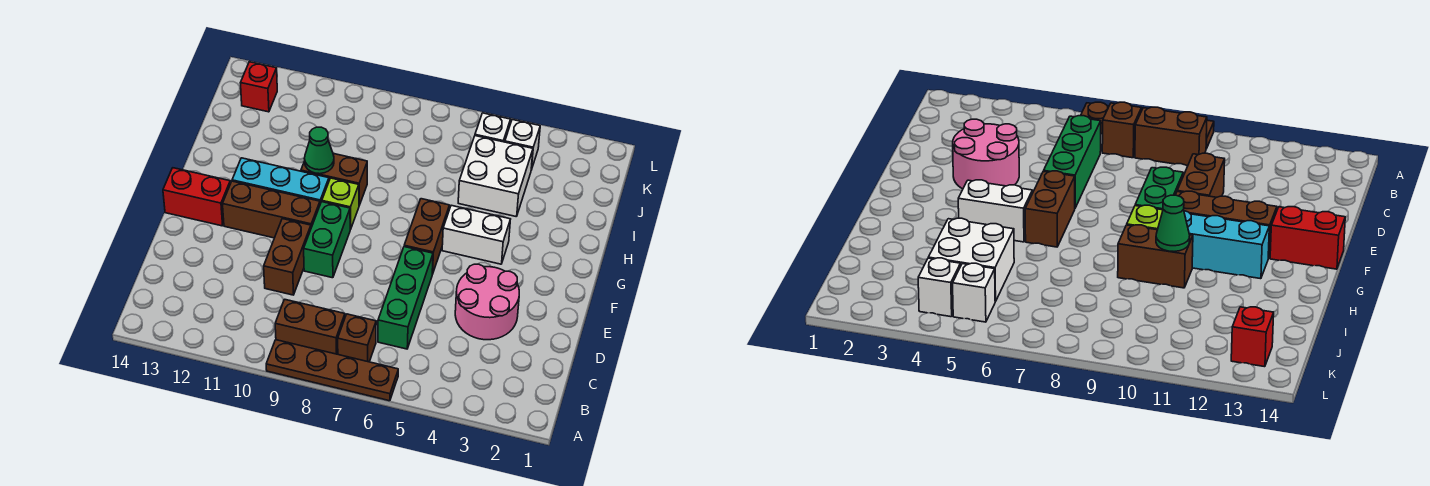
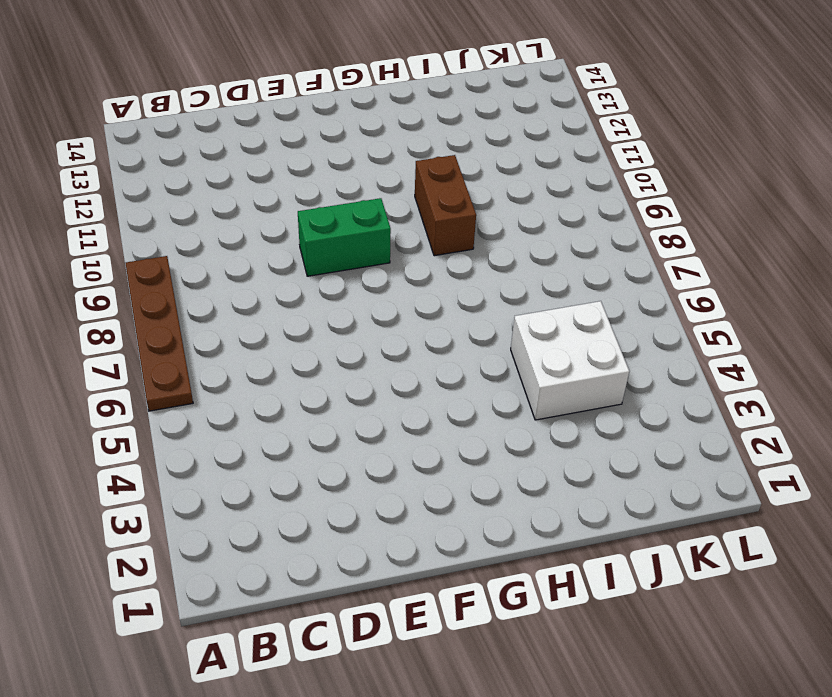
none -> brown 1x1 brick [338,314,376,362]
none -> brown 1x2 brick [275,299,345,354]
none -> green 1x3 brick [378,247,433,349]

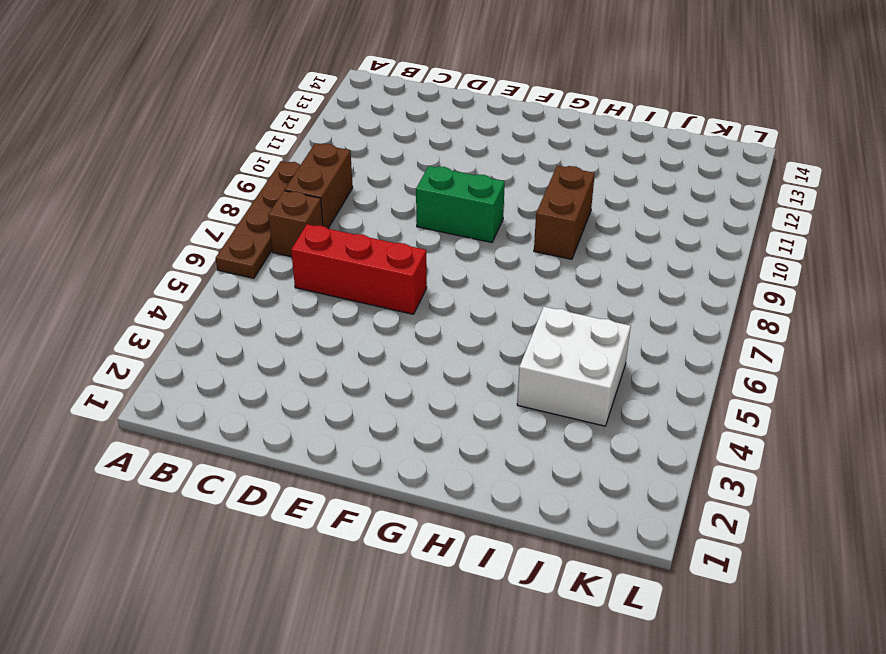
red 1x3 brick [291,224,427,314] -> green 1x3 brick [378,247,433,349]
none -> pink 2x2 round brick [455,264,519,340]
none -> brown 1x2 brick [264,219,311,295]
none -> brown 1x2 brick [404,199,449,274]

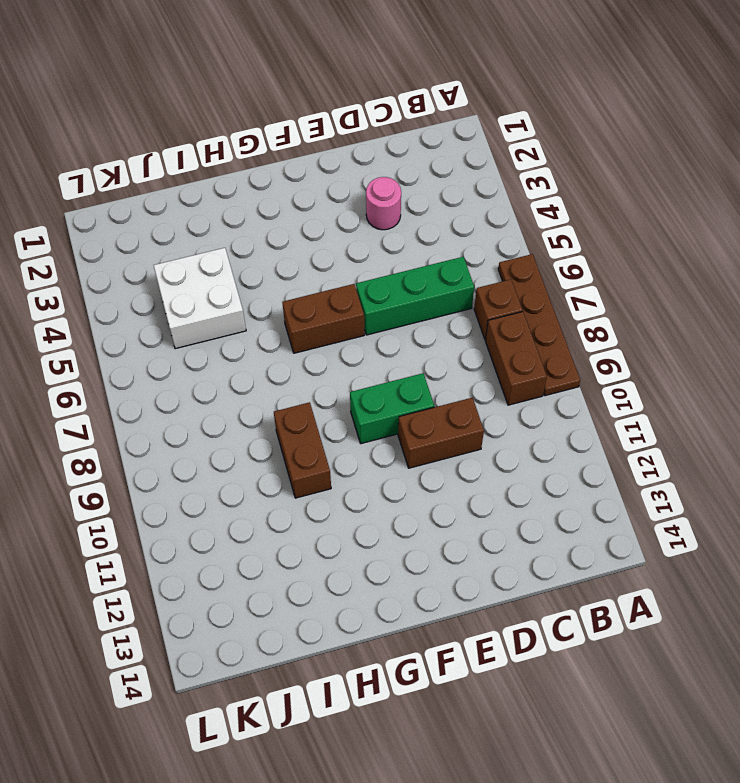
pink 1x1 round brick [366,177,401,230] -> pink 2x2 round brick [455,264,519,340]
none -> brown 1x3 brick [223,181,320,238]
none -> red 1x2 brick [163,168,230,226]
none -> white 1x2 brick [442,205,510,264]

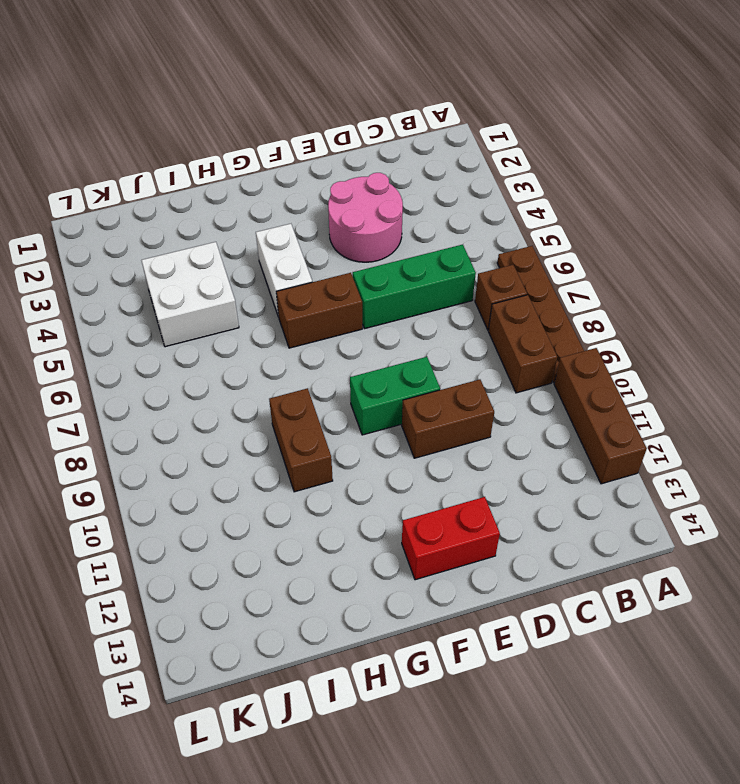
brown 1x3 brick [554,348,647,484] -> brown 1x3 brick moved to [223,181,320,238]
red 1x2 brick [402,497,500,580] -> red 1x2 brick turned to [163,168,230,226]
none -> lime 1x1 brick [322,178,359,229]
none -> cyan 1x3 brick [232,158,329,204]
none -> white 1x1 brick [505,120,540,169]

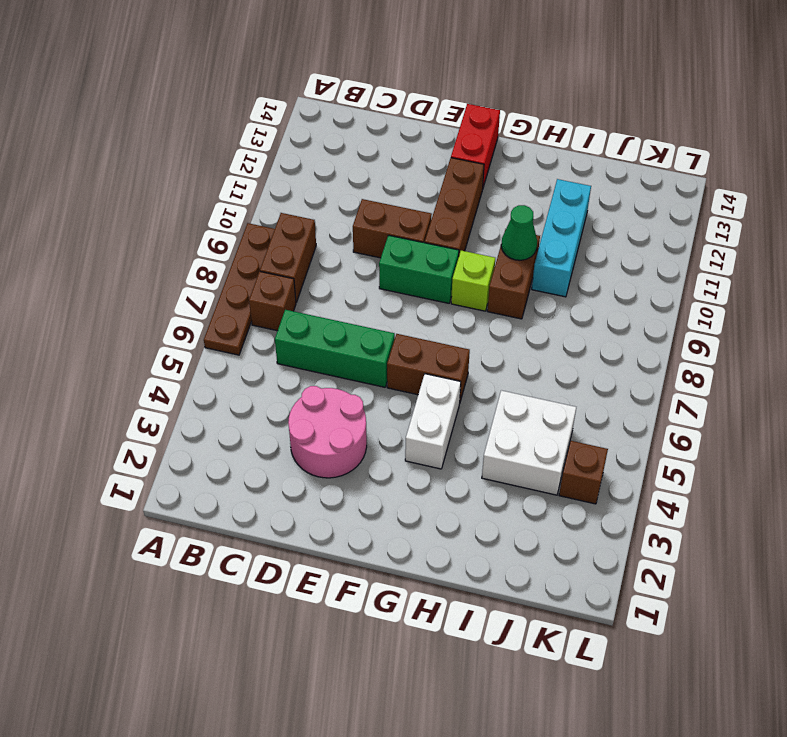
cyan 1x3 brick [532,179,591,297] -> cyan 1x3 brick moved to [232,158,329,204]
brown 1x1 brick [559,441,608,504] -> white 1x1 brick [505,120,540,169]
none -> white 1x1 brick [475,113,511,142]
none -> red 1x1 brick [241,62,277,112]

